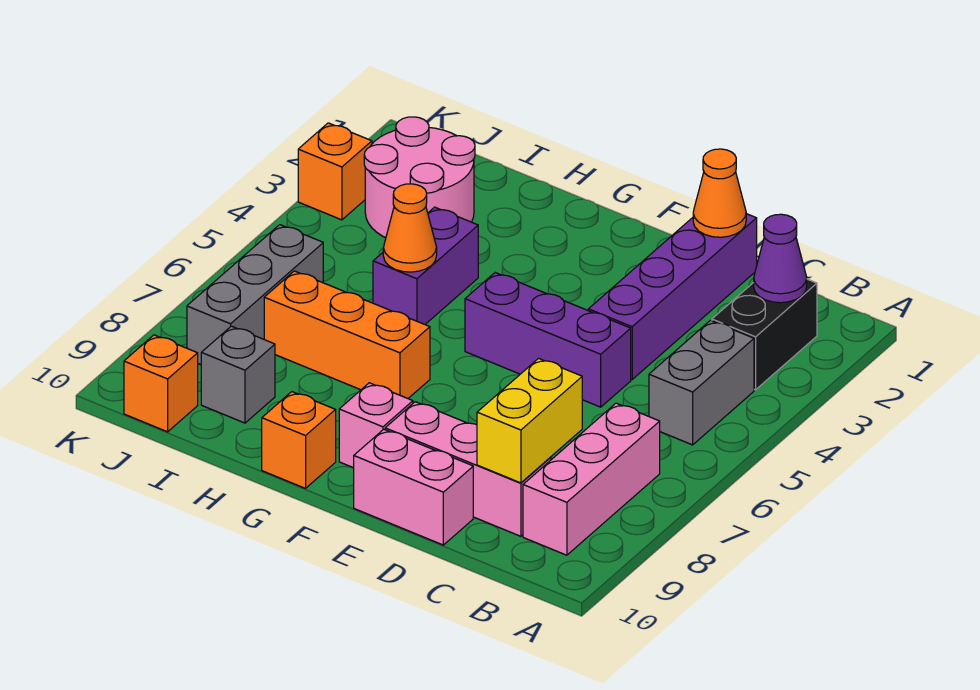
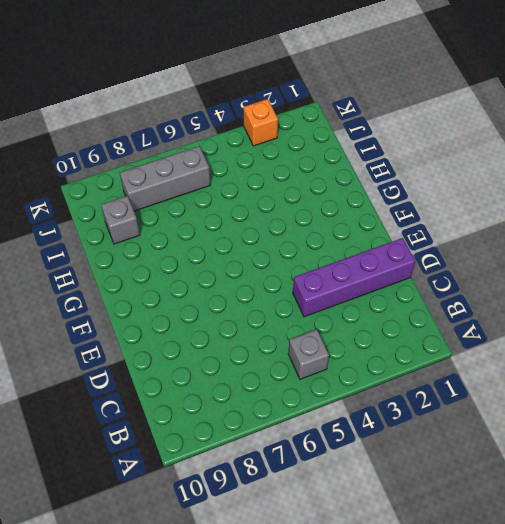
grey 1x1 brick [288,330,329,379] -> grey 1x2 brick [649,321,754,445]
none -> black 1x2 brick [712,279,817,390]
none -> pink 1x3 brick [523,403,660,555]
none -> pink 1x3 brick [385,402,551,536]

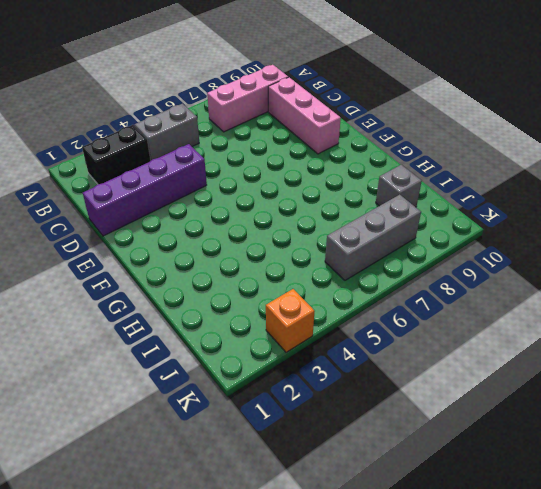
none -> purple 1x3 brick [465,273,631,407]
none -> pink 1x2 brick [354,429,473,545]
none -> pink 1x1 brick [339,383,413,468]

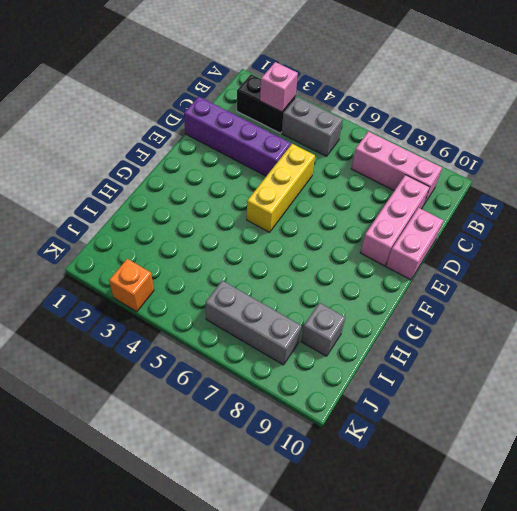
pink 1x1 brick [260,62,298,112] -> pink 1x1 brick moved to [339,383,413,468]
yellow 1x3 brick [247,144,315,232] -> purple 1x3 brick [465,273,631,407]
none -> orange 1x3 brick [264,271,430,398]
none -> orange 1x1 brick [262,392,336,488]
none -> purple 1x2 brick [373,207,478,324]

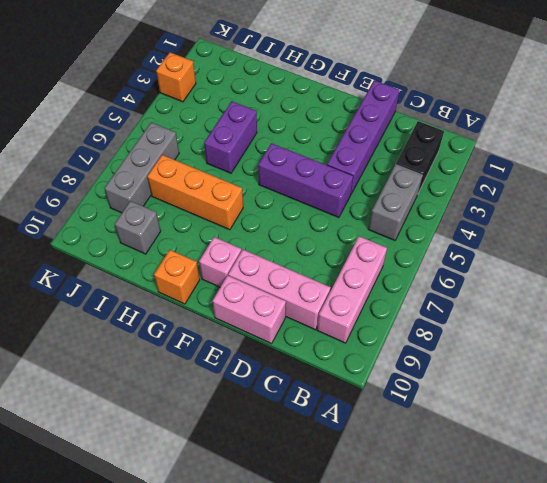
none -> pink 2x2 round brick [364,117,475,238]
none -> orange 1x1 brick [124,335,198,432]
none -> purple 1x1 cone [754,214,807,303]

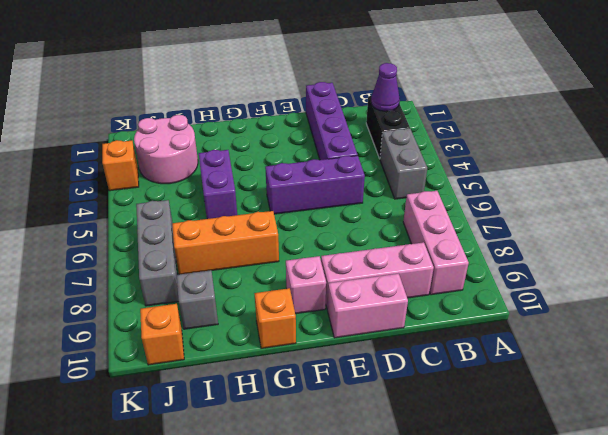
none -> yellow 1x2 brick [477,358,582,483]
none -> orange 1x1 cone [693,149,746,237]
none -> orange 1x1 cone [383,184,437,272]

